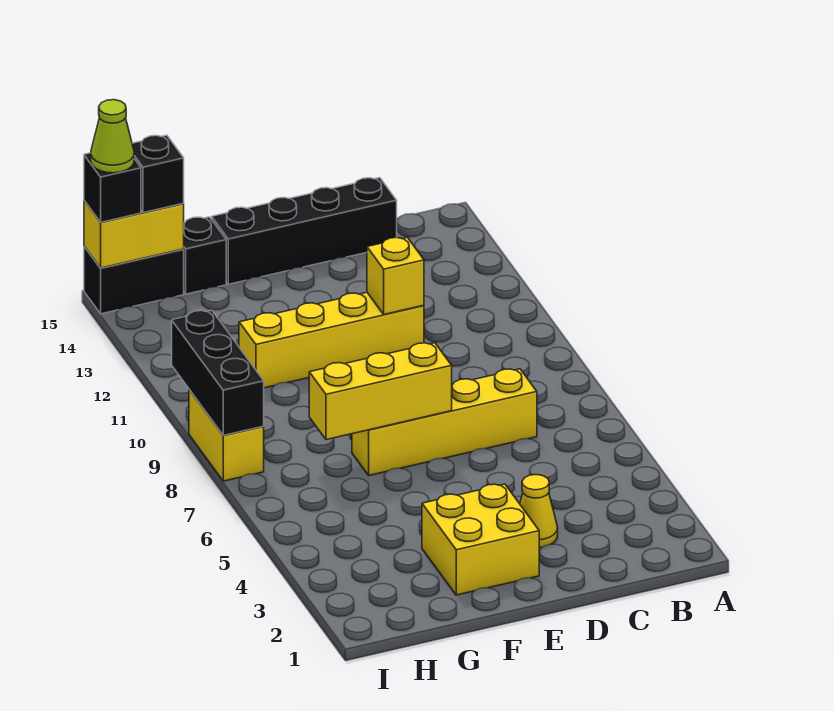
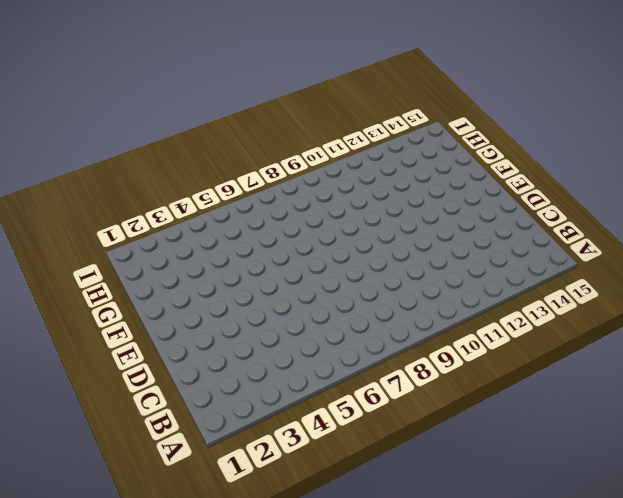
none -> yellow 1x4 brick [352,369,537,475]
none -> black 1x4 brick [212,178,397,284]
none -> yellow 1x1 cone [520,475,558,548]

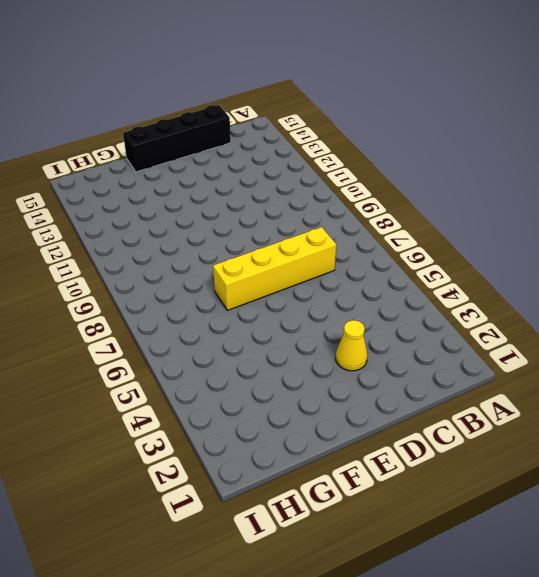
none -> yellow 1x4 brick [239,292,424,388]
none -> yellow 2x2 brick [422,484,539,595]
none -> black 1x1 brick [183,217,226,294]

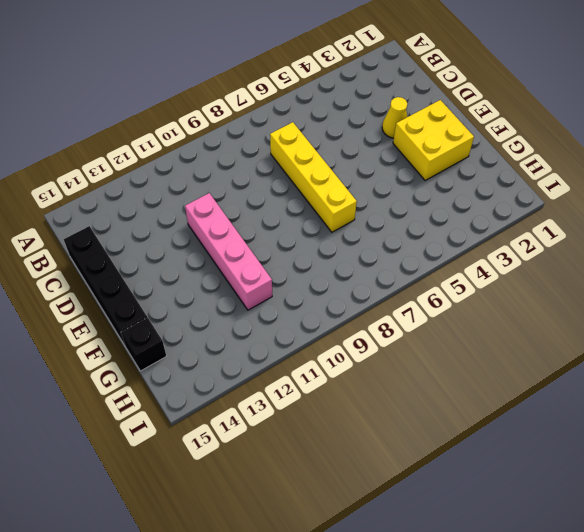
pink 1x4 brick [185,193,272,310] -> yellow 1x4 brick [239,292,424,388]
none -> black 1x2 brick [84,246,184,314]
none -> yellow 1x2 brick [189,390,264,481]
none -> yellow 1x1 brick [367,237,424,314]

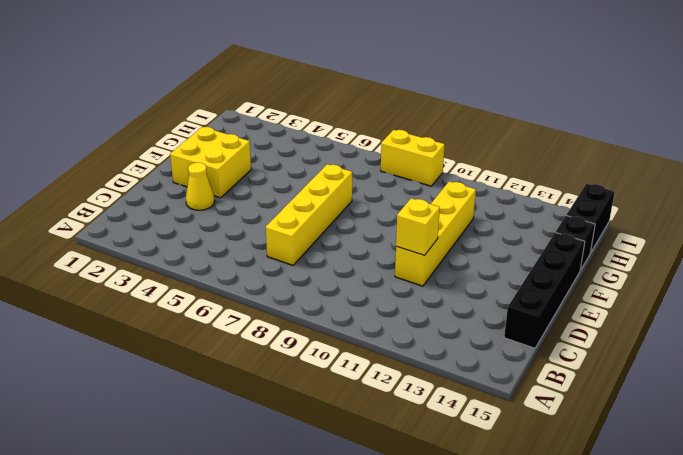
none -> yellow 1x3 brick [309,343,452,440]
none -> yellow 1x2 brick [84,201,184,268]
none -> black 1x3 brick [172,310,264,435]

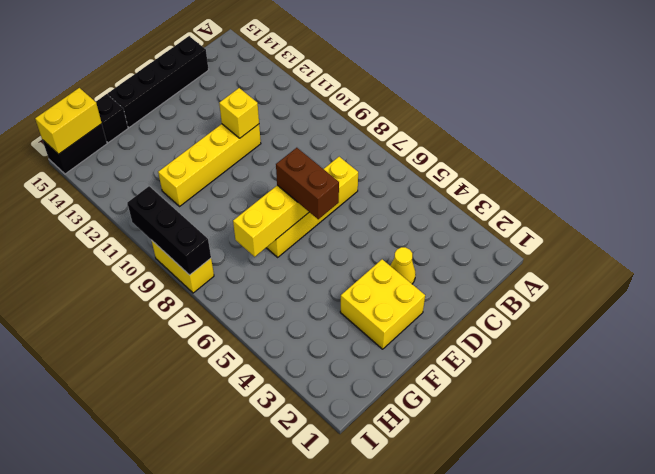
brown 1x2 brick [276,148,339,219] -> none
none -> black 1x1 brick [132,135,184,213]
none -> black 1x1 brick [84,153,141,222]
none -> lime 1x1 cone [91,100,134,173]

